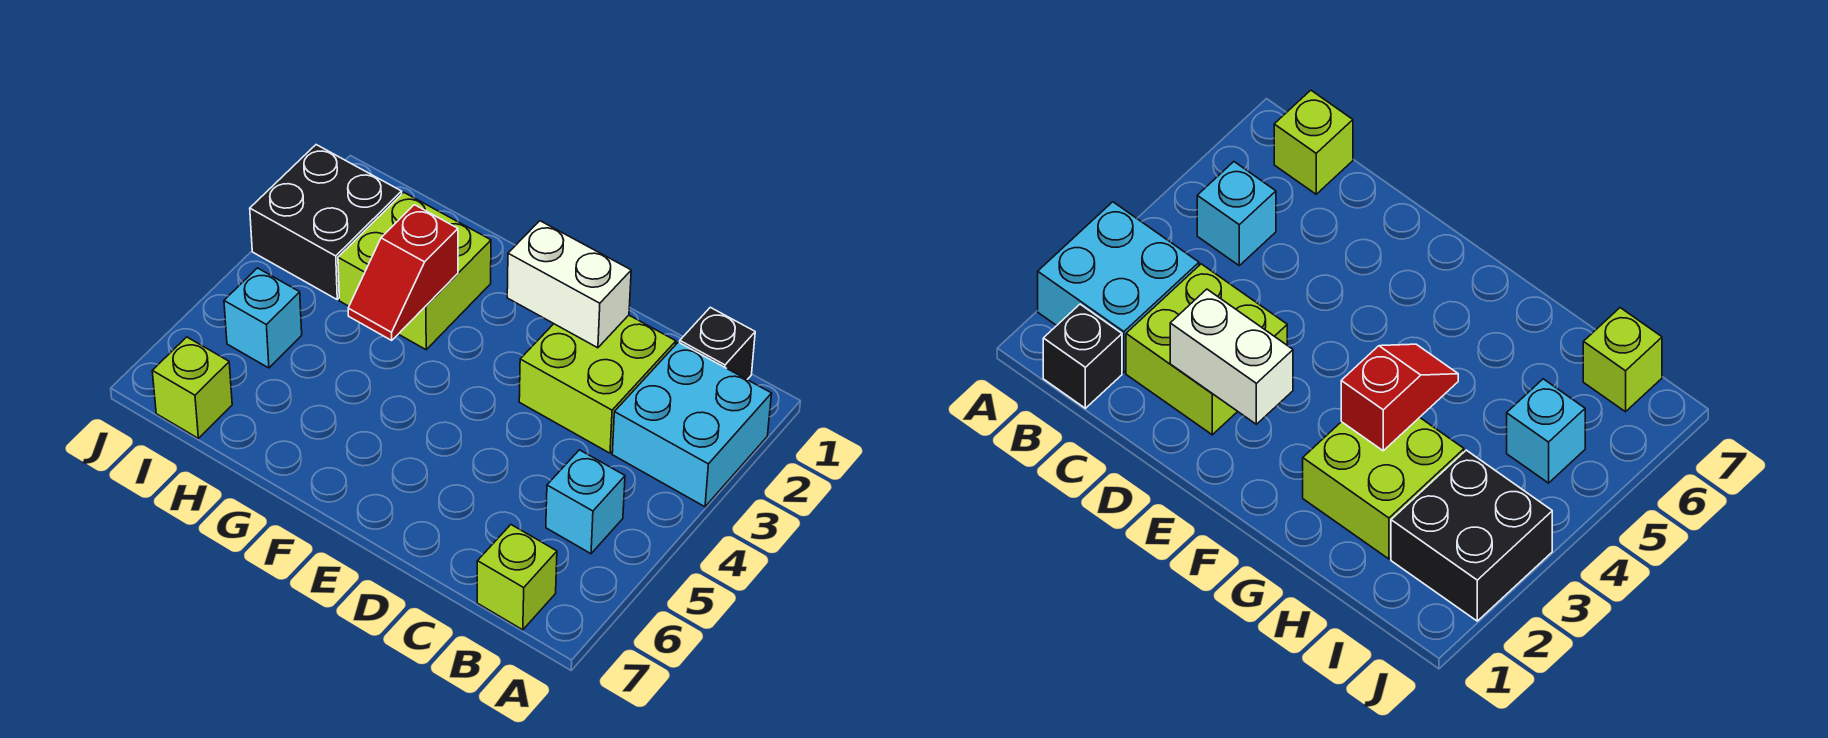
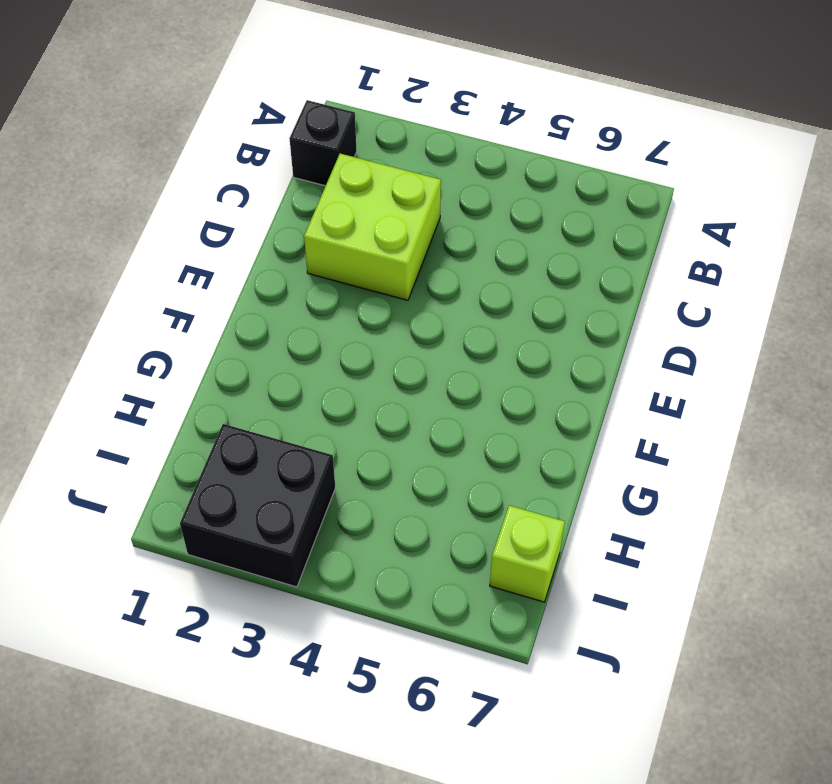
none -> cyan 2x2 brick [612,342,772,507]
none -> cyan 1x1 brick [546,450,625,554]

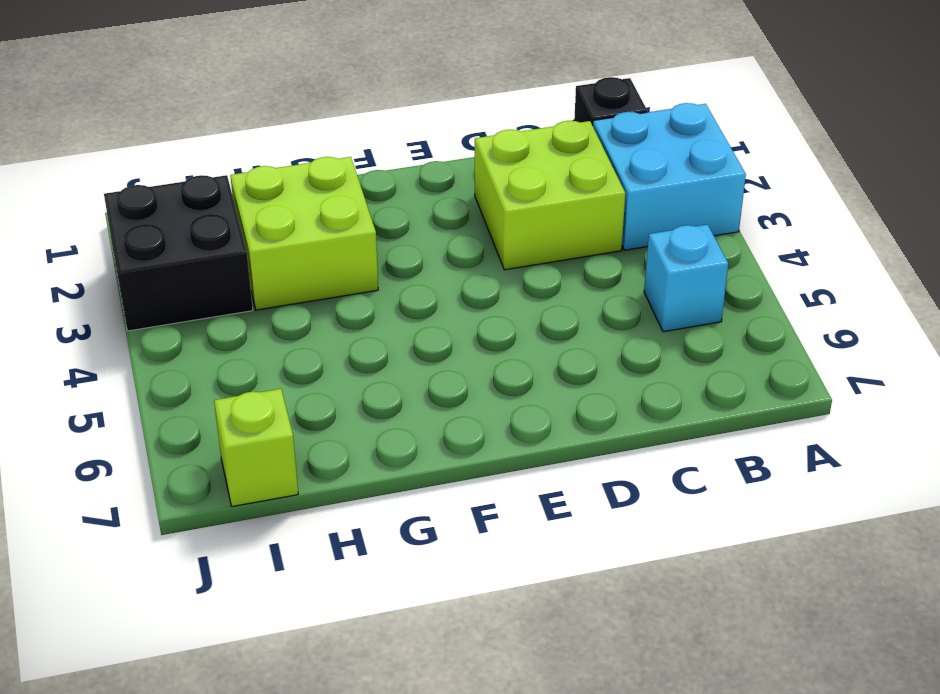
none -> lime 1x1 brick [477,525,557,630]
none -> cyan 1x1 brick [224,268,302,368]

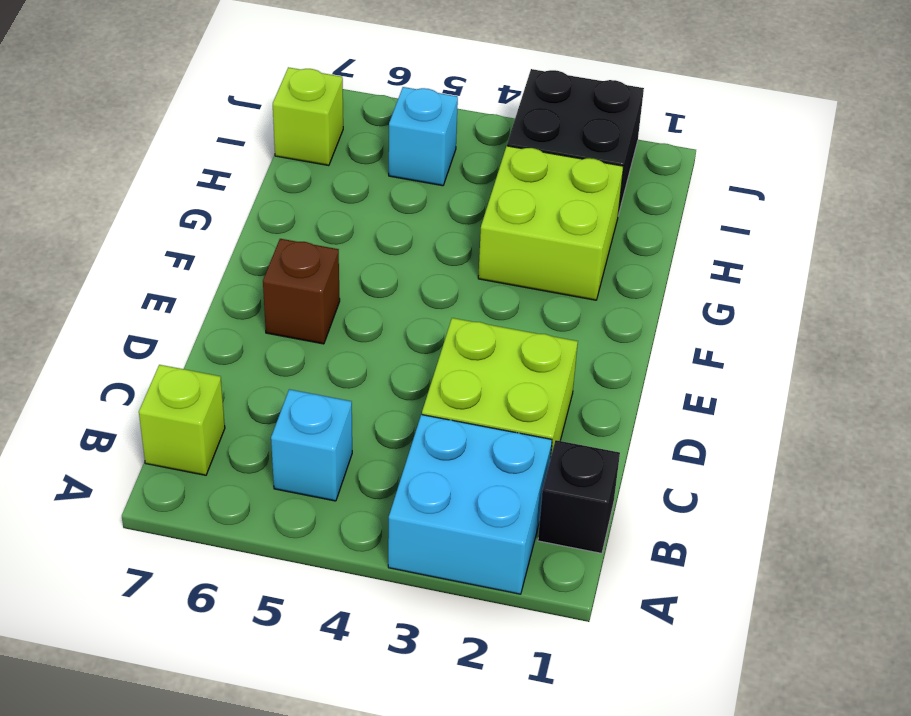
brown 1x1 brick [263,239,340,344] -> none
none -> white 1x2 brick [507,221,631,348]
none -> red 1x2 slope [348,205,458,340]

